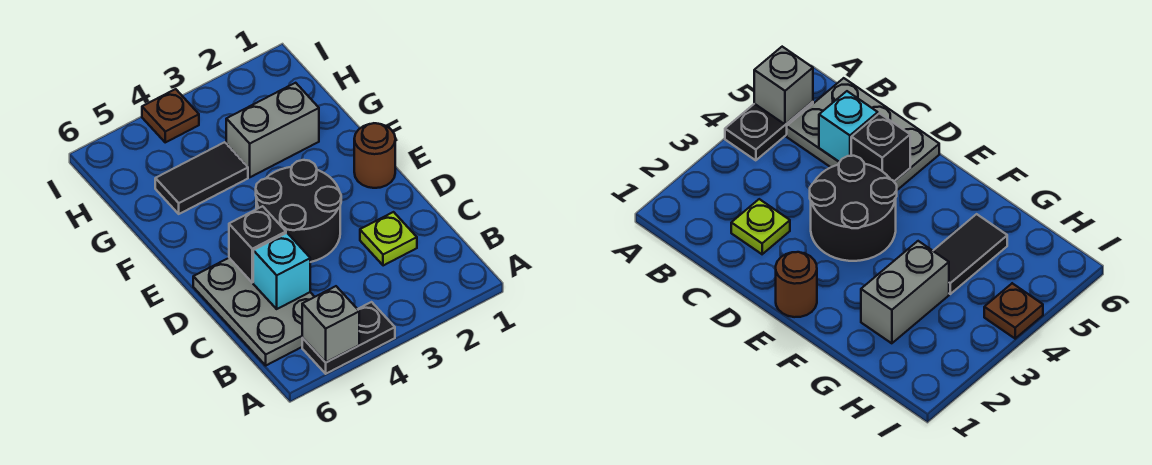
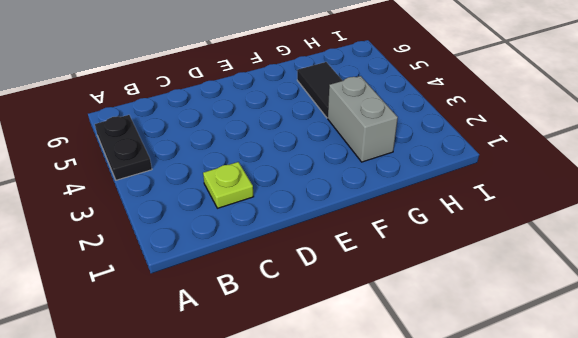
none -> grey 2x3 plate [193,258,314,365]
none -> black 2x2 round brick [256,160,341,262]

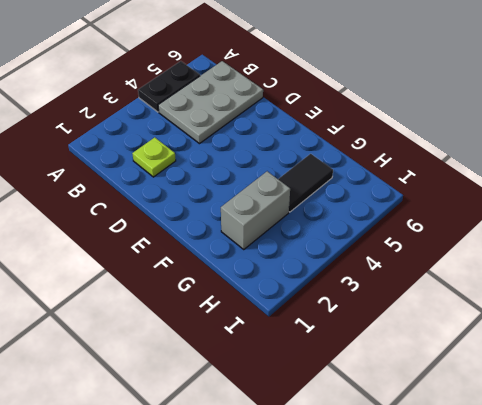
grey 2x3 plate [158,61,263,144] -> grey 2x3 plate turned to [193,258,314,365]
none -> black 2x2 round brick [256,160,341,262]
none -> brown 1x1 round brick [354,123,395,188]

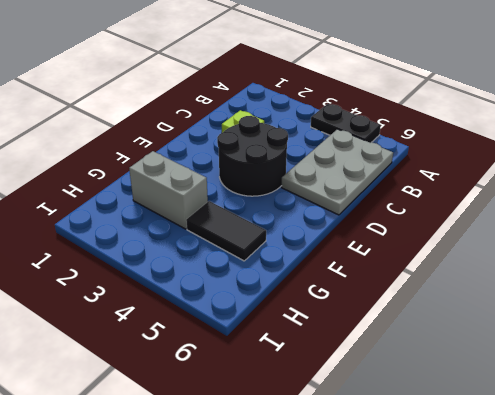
none -> brown 1x1 round brick [354,123,395,188]
none -> brown 1x1 plate [142,89,199,142]

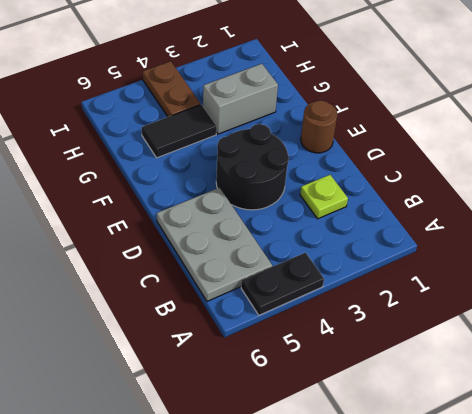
brown 1x2 plate [143,61,201,117] -> brown 1x1 plate [142,89,199,142]
none -> grey 1x1 brick [302,286,359,362]
none -> cyan 1x1 brick [253,233,310,309]

